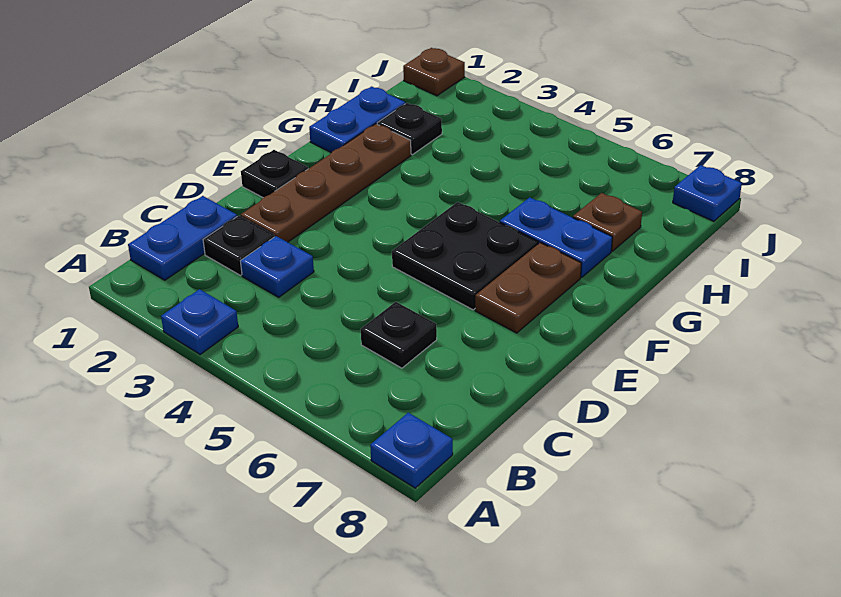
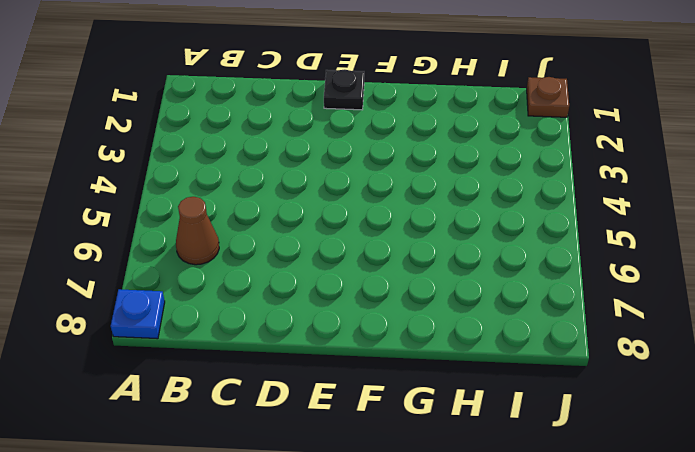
brown 1x1 cone [176,197,219,265] -> none
none -> blue 1x1 plate [161,289,238,354]
none -> blue 1x2 plate [128,196,237,280]
none -> black 1x1 plate [203,216,274,275]

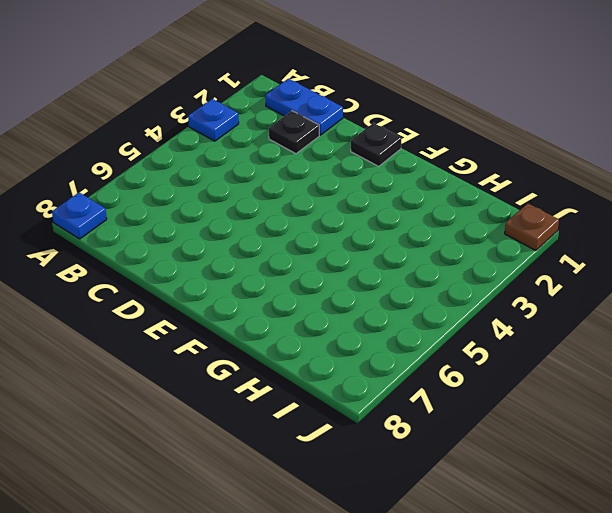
none -> blue 1x1 plate [241,236,314,297]
none -> black 1x1 plate [361,302,437,368]
none -> brown 1x4 plate [241,124,411,242]

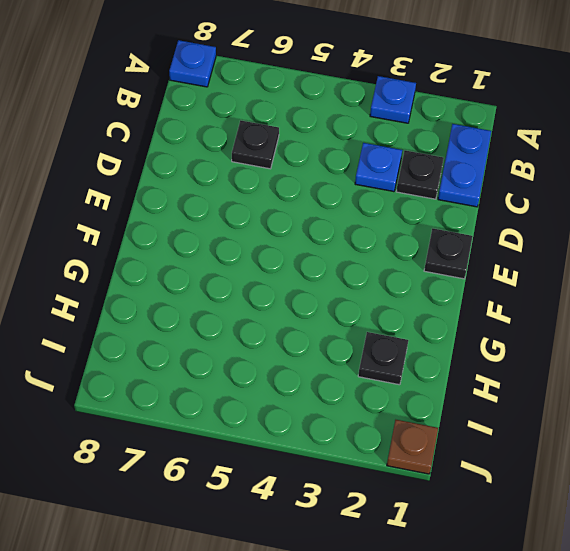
none -> brown 1x4 plate [241,124,411,242]
none -> black 2x2 plate [392,202,538,310]
none -> brown 1x2 plate [475,243,581,333]

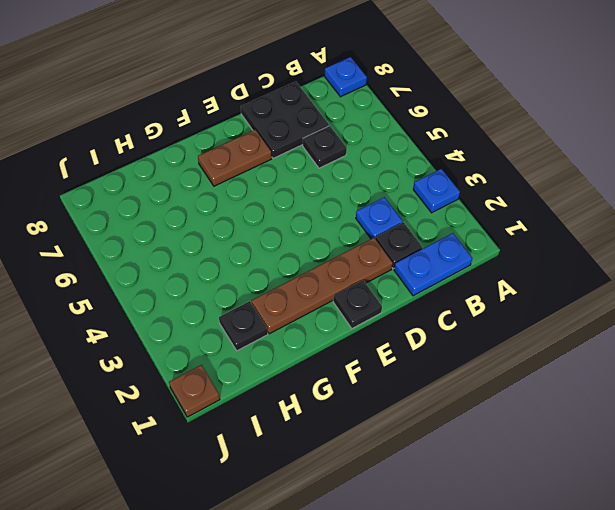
black 2x2 plate [241,82,329,158] -> black 2x2 plate moved to [392,202,538,310]
none -> blue 1x2 plate [309,86,405,152]
none -> blue 1x2 plate [500,197,612,277]
none -> brown 1x1 plate [573,193,642,251]

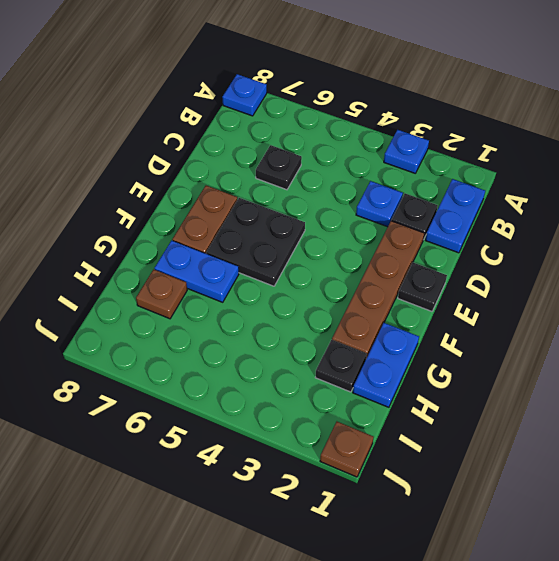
none -> blue 1x1 plate [673,165,742,221]

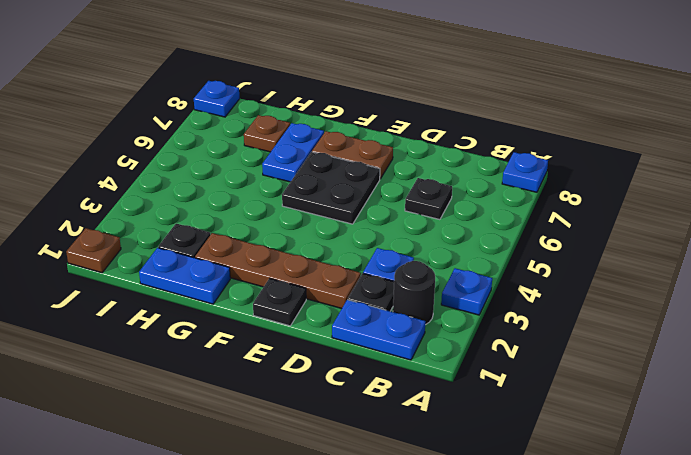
black 1x1 round brick [393,261,435,325] -> none

